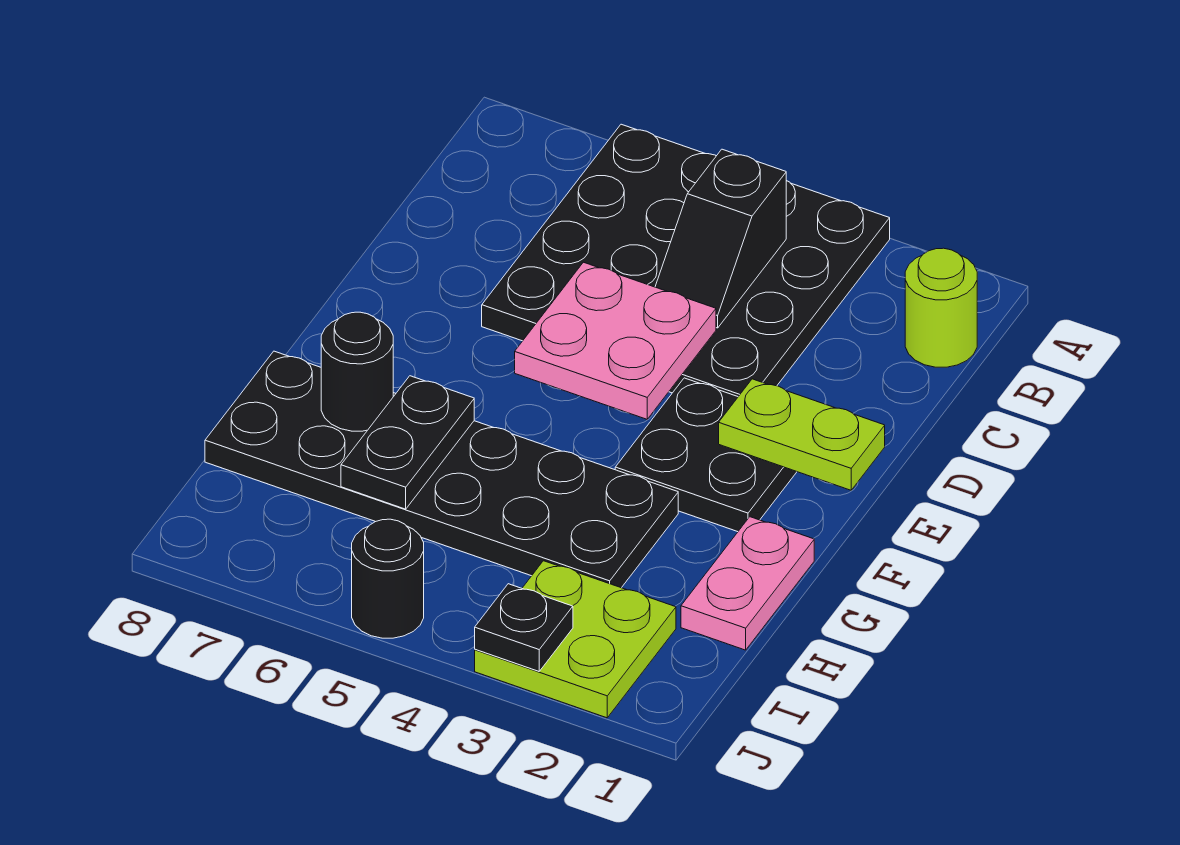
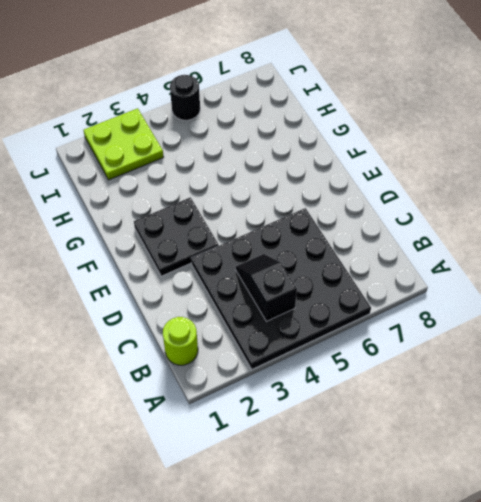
none -> pink 1x2 plate [681,517,814,650]
none -> black 2x6 plate [205,351,678,588]
none -> pink 2x2 plate [515,262,716,419]

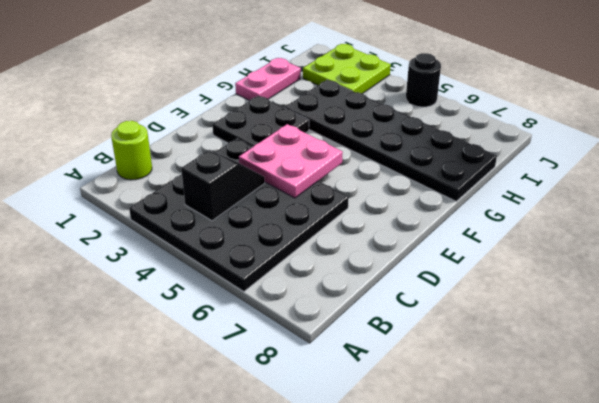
none -> lime 1x2 plate [719,379,885,490]
none -> black 1x2 plate [341,376,474,509]
none -> black 1x1 round brick [321,312,393,431]

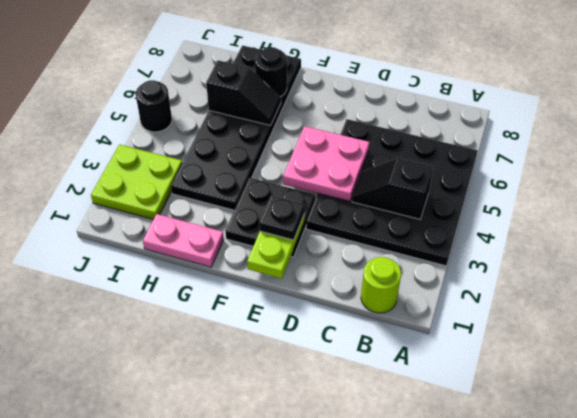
black 1x1 plate [259,195,305,240] -> black 1x1 plate moved to [475,584,573,671]
black 1x2 slope [206,60,281,125] -> black 1x2 plate [341,376,474,509]

